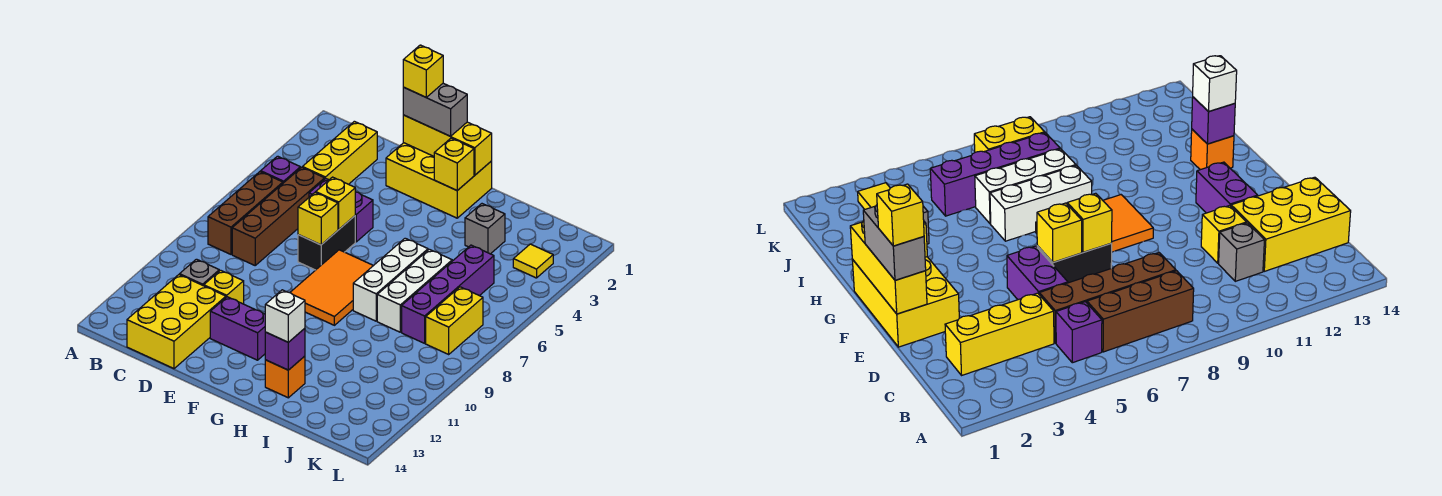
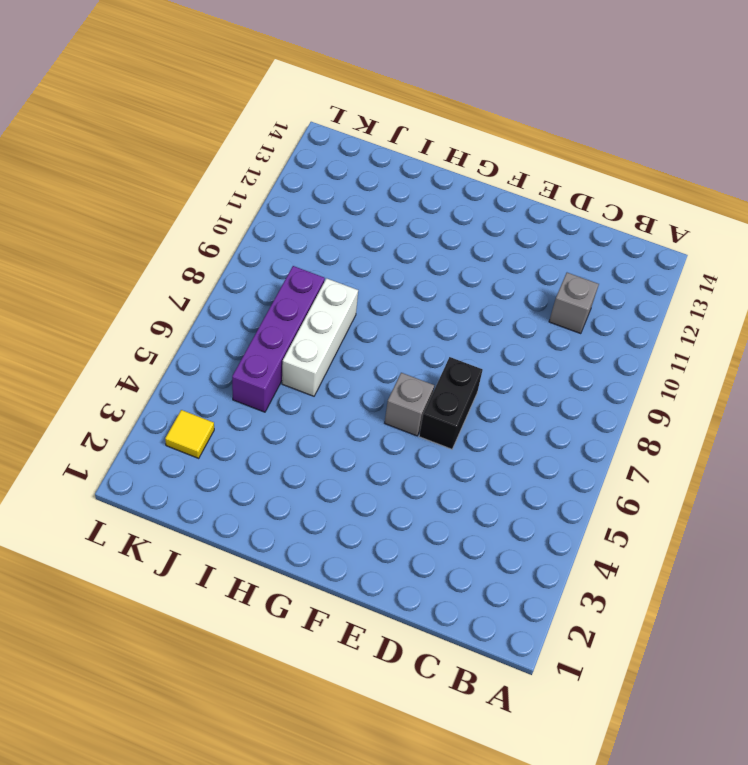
grey 1x1 brick [385,373,434,436] -> grey 1x1 brick moved to [465,204,505,254]
none -> purple 1x1 brick [261,156,300,183]
none -> brown 1x3 brick [208,172,283,254]
none -> yellow 1x3 brick [302,121,377,184]

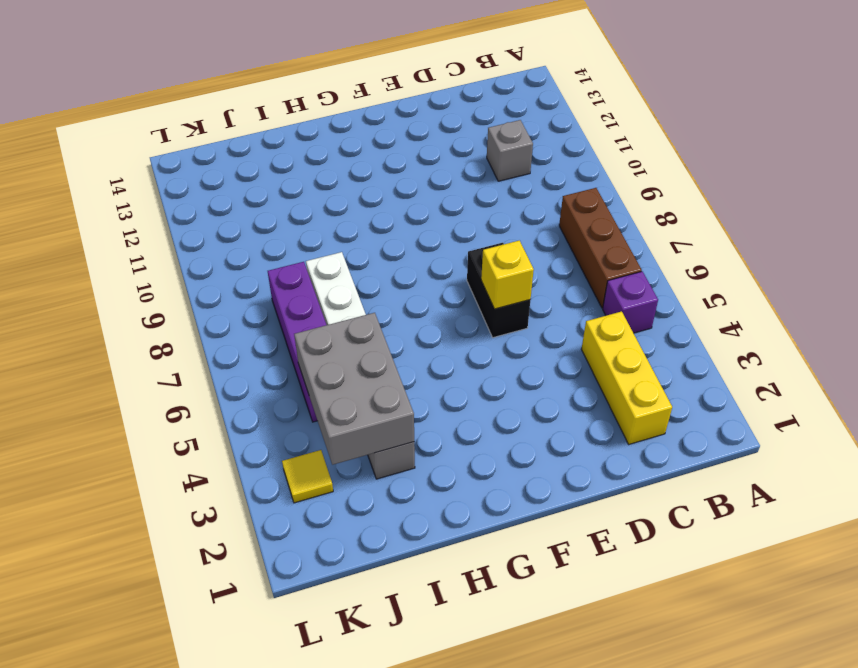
grey 2x3 brick [294,313,414,465] -> none
none -> brown 1x4 brick [232,167,325,265]
none -> yellow 2x3 brick [127,275,226,369]
none -> purple 1x2 brick [309,179,373,242]

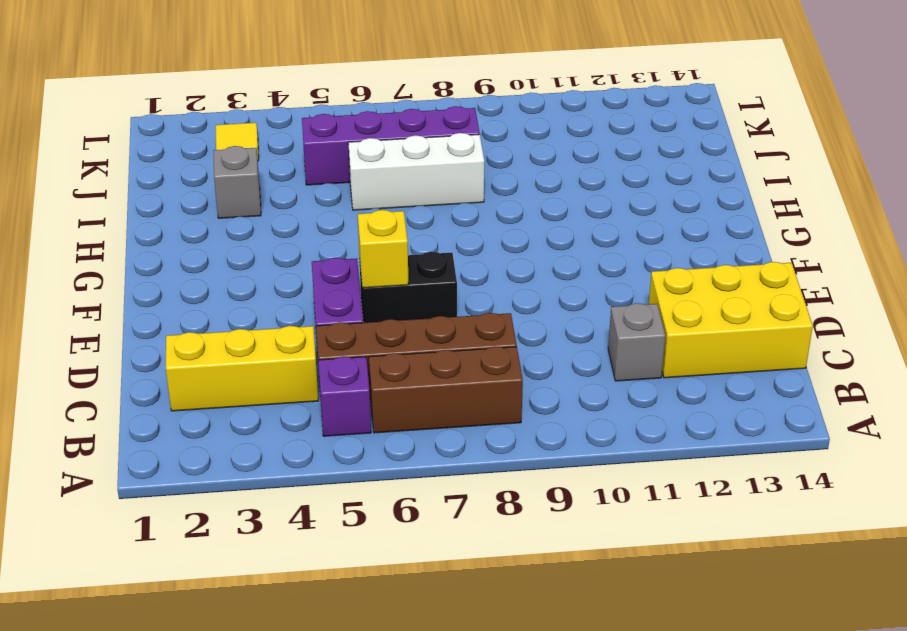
none -> yellow 1x1 brick [204,270,244,304]
none -> yellow 2x3 brick [386,143,492,218]
none -> purple 1x2 brick [210,297,265,360]

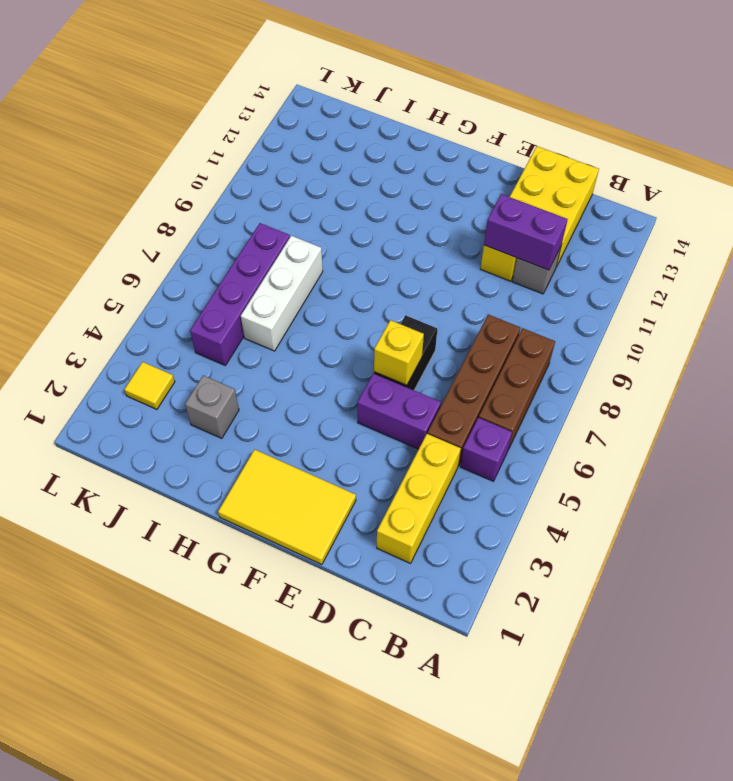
purple 1x2 brick [484,194,568,270] -> purple 1x2 brick moved to [210,297,265,360]
yellow 2x3 tile [218,449,356,565] -> yellow 2x3 brick [386,143,492,218]
none -> orange 2x3 tile [290,250,373,325]
none -> white 1x3 brick [353,238,428,321]
none -> orange 1x1 brick [265,356,305,398]

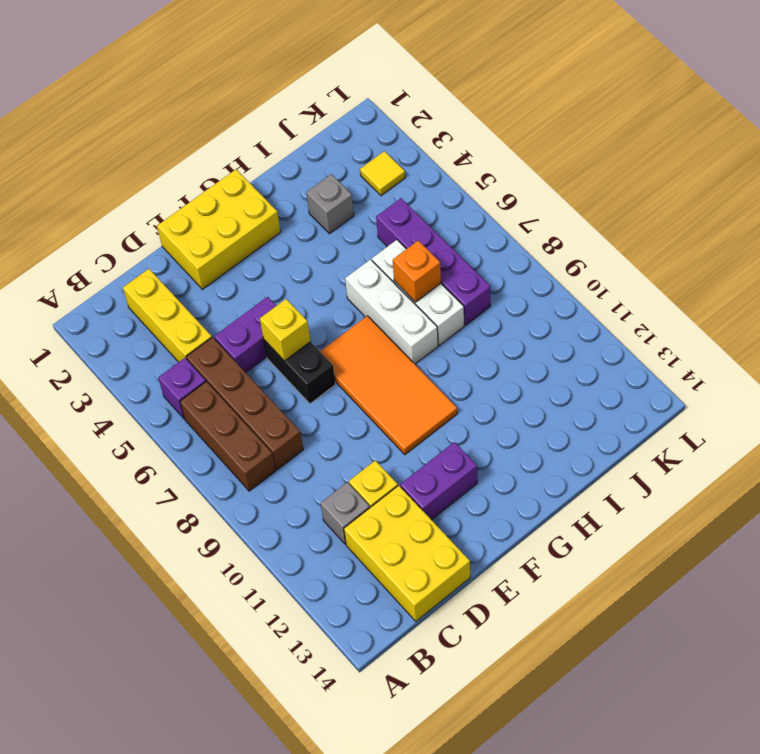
orange 2x4 tile [320,316,457,455] -> orange 2x3 tile [290,250,373,325]
orange 1x1 brick [393,241,441,302] -> orange 1x1 brick moved to [265,356,305,398]
none -> yellow 1x2 brick [426,287,483,354]
none -> yellow 1x3 brick [403,115,492,175]
none -> yellow 1x1 brick [298,192,338,245]

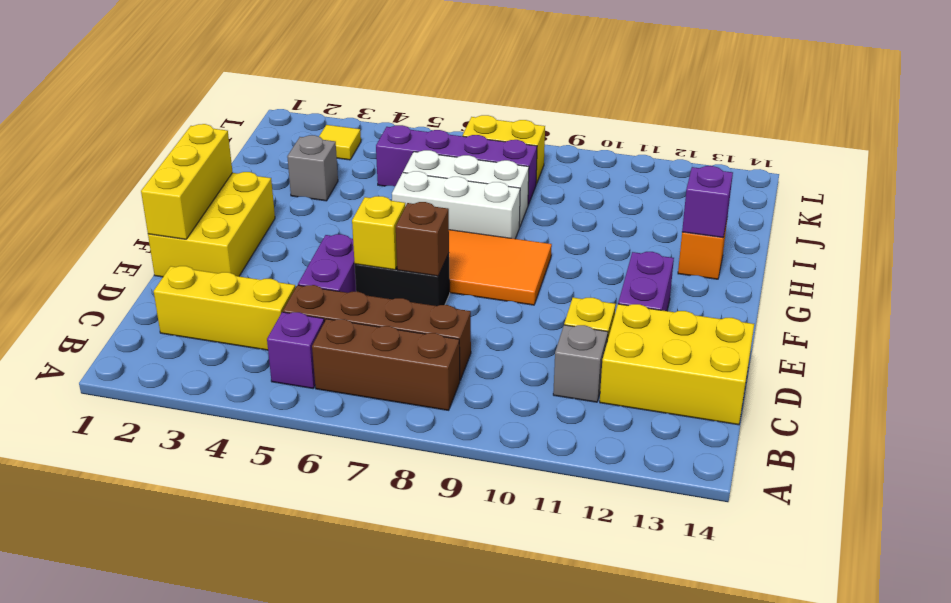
brown 1x1 brick [396,202,449,276] -> yellow 1x1 brick [298,192,338,245]
none -> yellow 1x1 brick [434,138,474,190]
none -> grey 1x2 brick [403,83,467,136]
none -> white 1x1 brick [265,290,305,342]

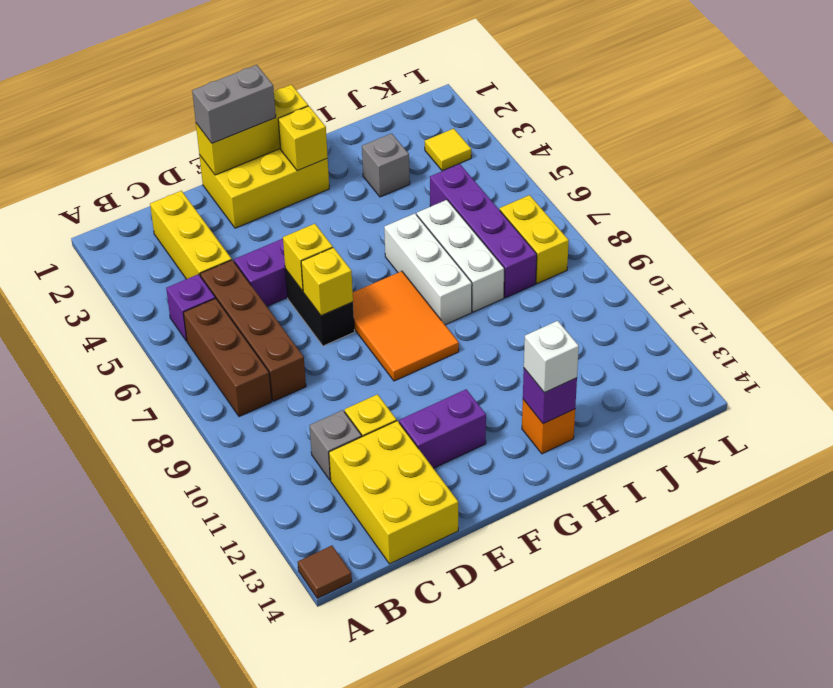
brown 1x1 tile [298,546,352,598] -> none
none -> yellow 1x1 brick [403,45,443,97]

